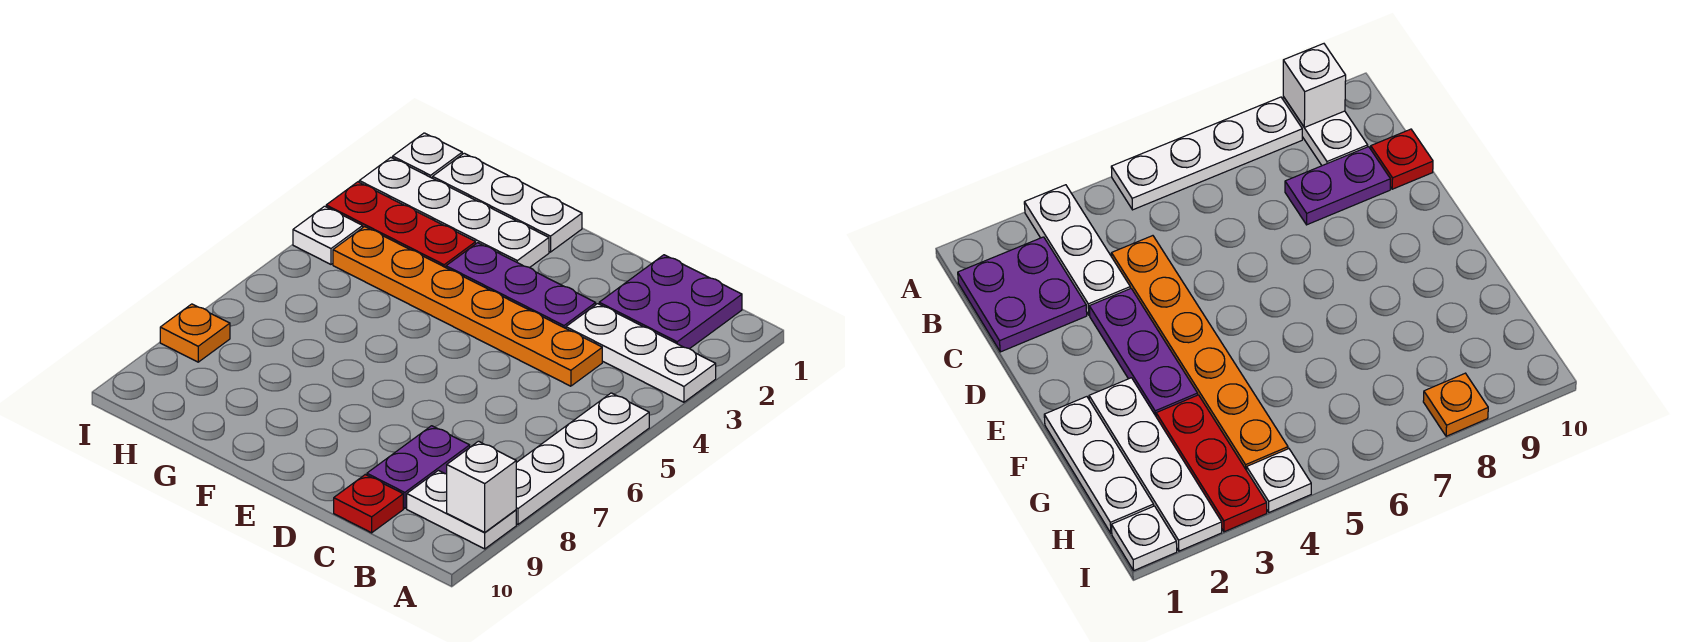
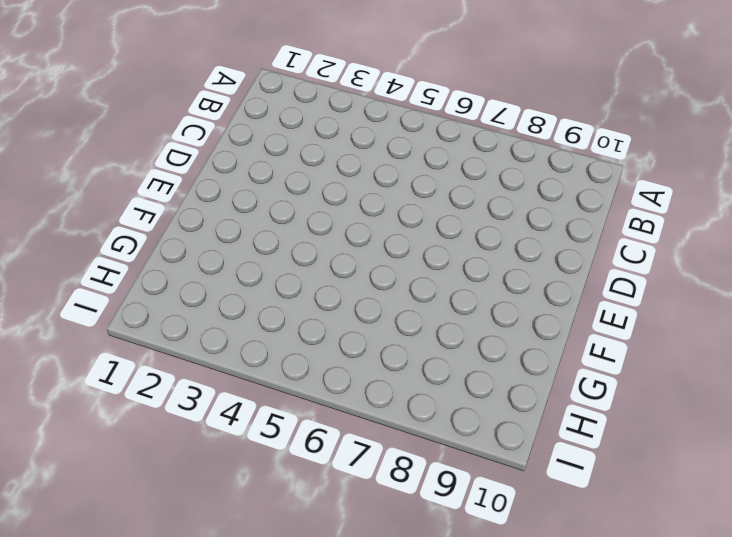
none -> white 1x3 plate [566,304,716,402]
none -> white 1x4 plate [516,393,649,524]
none -> white 1x2 plate [407,470,516,549]

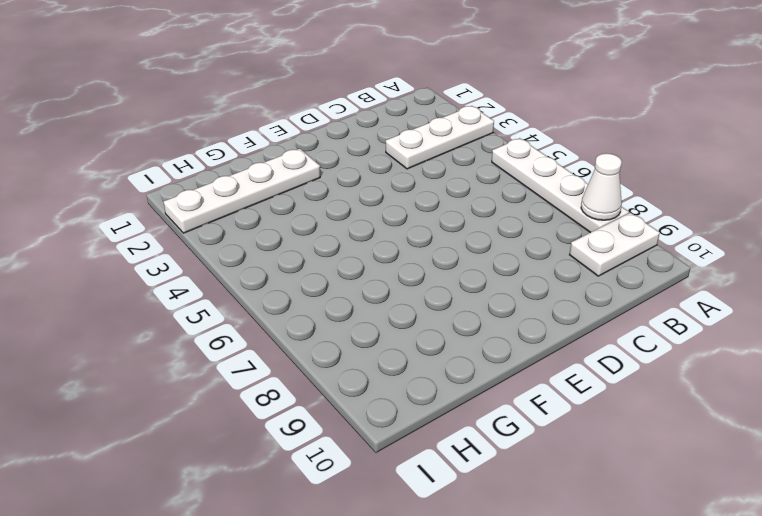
white 1x1 cone [581,153,622,220] -> none
none -> purple 2x2 plate [599,255,742,349]
none -> orange 1x6 plate [333,227,602,386]
none -> purple 1x2 plate [367,426,470,508]

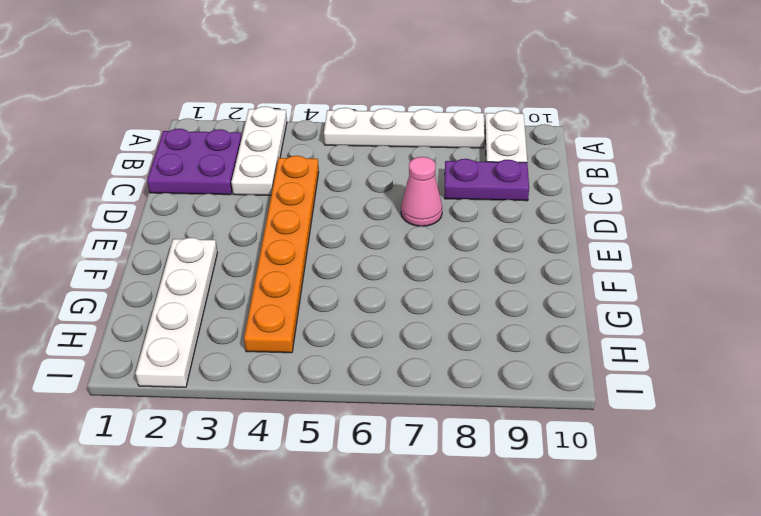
pink 1x1 cone [401,157,442,226] -> none
none -> red 1x1 plate [334,475,403,533]
none -> purple 1x3 plate [446,243,596,328]
none -> white 1x3 plate [433,153,582,252]

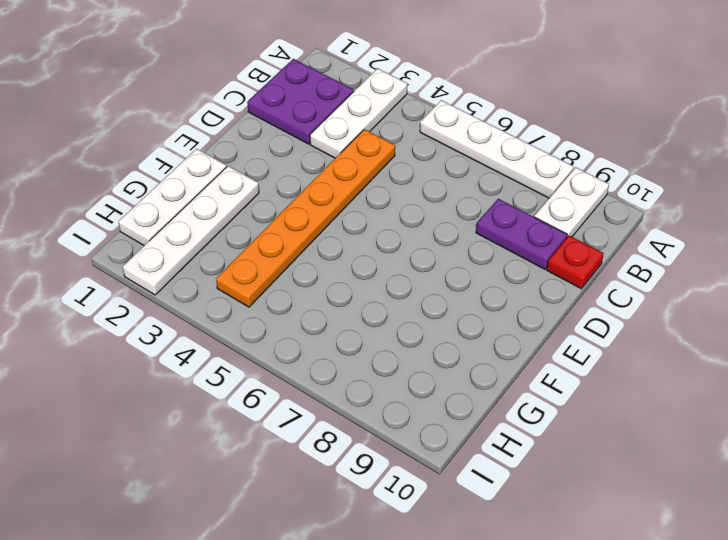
none -> purple 1x3 plate [446,243,596,328]
none -> red 1x3 plate [326,182,476,268]
none -> white 1x1 plate [393,133,462,178]

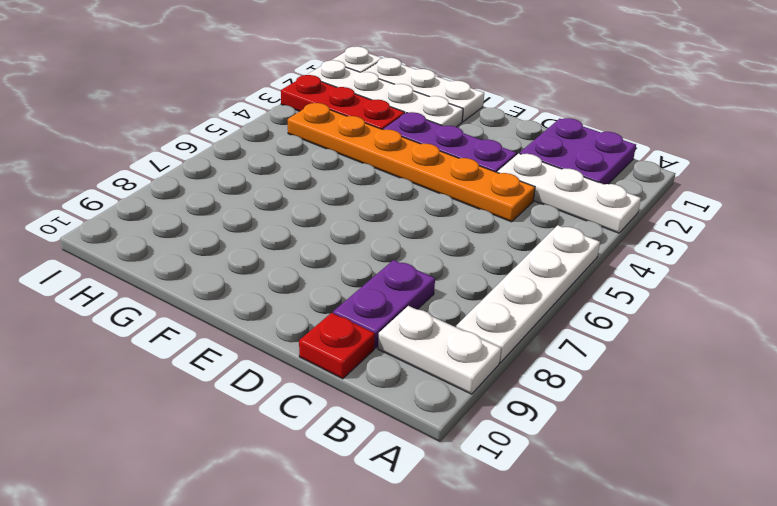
none -> white 1x1 plate [293,206,363,264]
none -> orange 1x1 plate [160,304,230,362]
none -> white 1x1 brick [447,441,516,532]

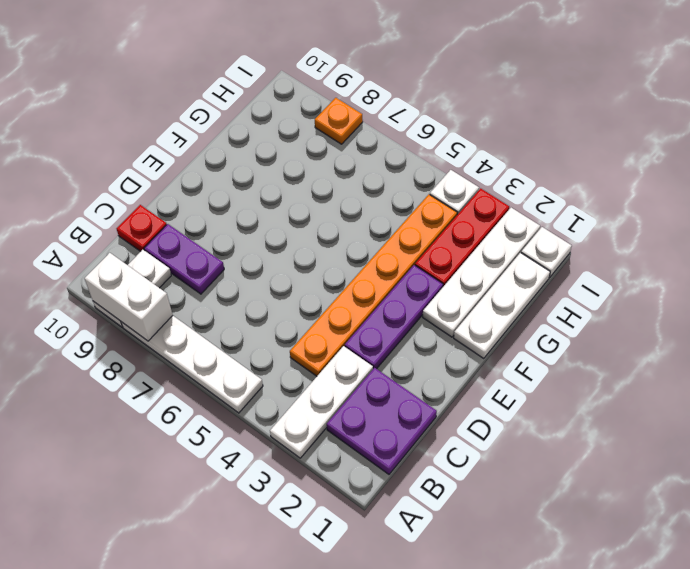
white 1x2 brick [84,253,173,341] -> white 1x1 brick [447,441,516,532]

